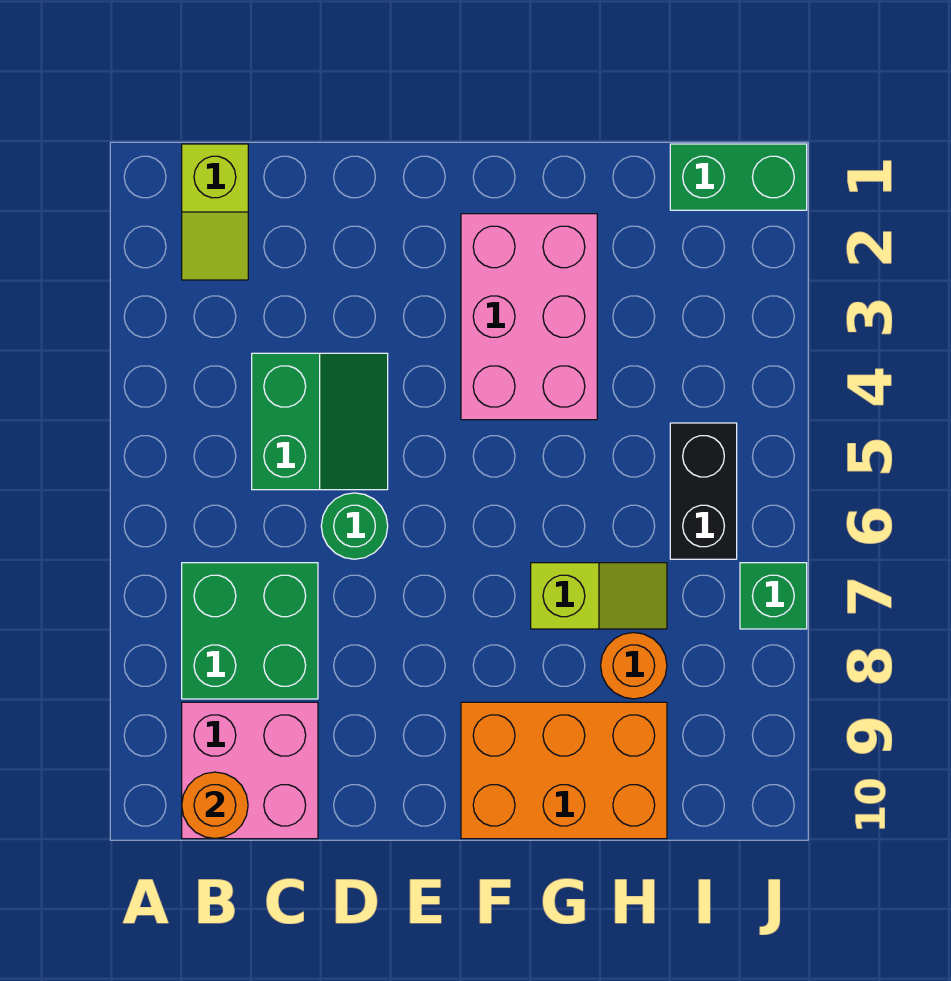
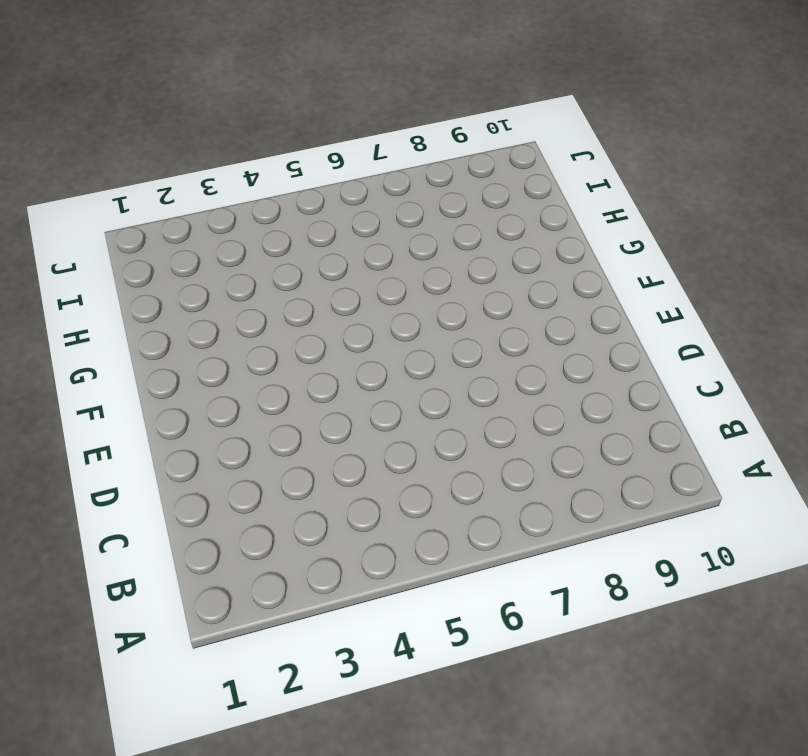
none -> lime 1x2 slope [182,144,248,280]
none -> green 2x2 brick [182,563,318,699]
none -> pink 2x2 brick [182,702,318,839]

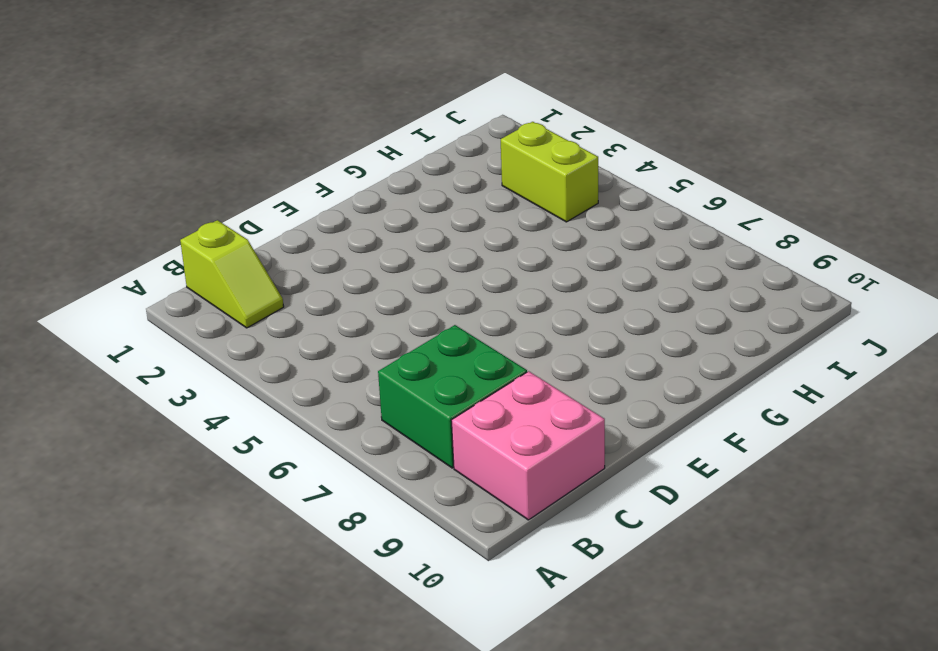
lime 1x2 brick [501,122,598,222] -> none
none -> green 2x2 slope [252,353,388,490]
none -> green 1x1 round brick [321,493,388,559]
none -> pink 2x3 brick [461,214,597,420]

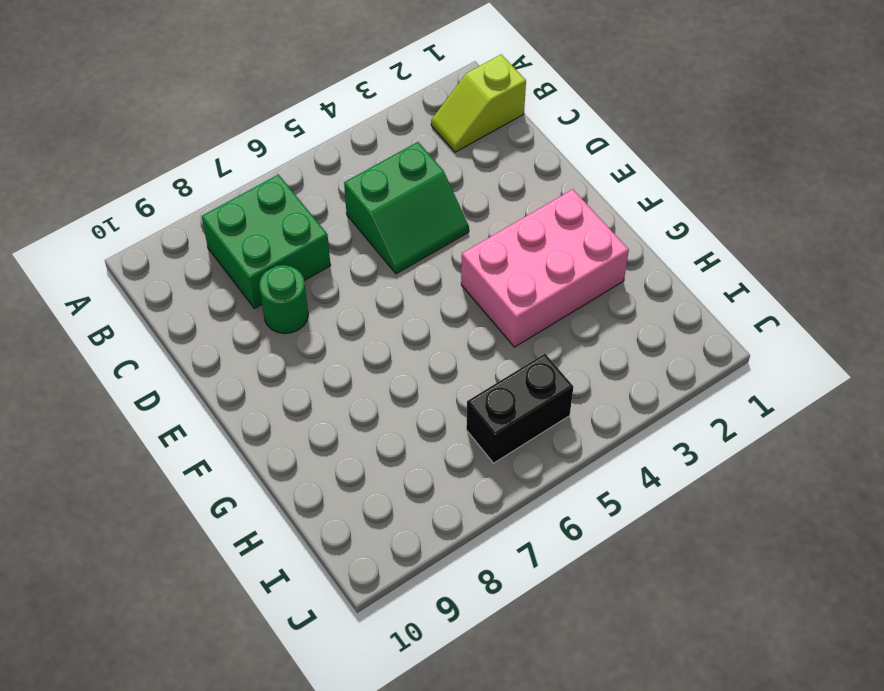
green 1x1 round brick [259,265,308,333] -> green 1x1 round brick moved to [321,493,388,559]
none -> pink 2x2 brick [182,702,318,839]
none -> orange 2x3 brick [461,702,667,839]
none -> lime 1x2 slope [531,563,667,629]

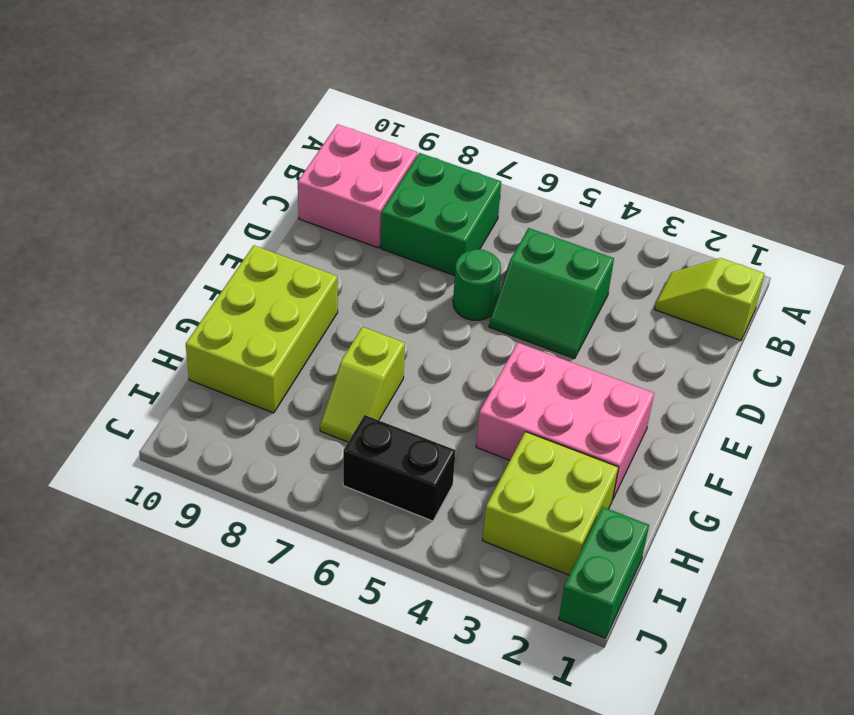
lime 2x3 brick [186,245,338,413] -> orange 2x3 brick [461,702,667,839]
lime 2x2 brick [482,432,619,575] -> none
none -> orange 1x1 round brick [601,633,667,699]
none -> green 1x1 brick [740,563,807,629]
none -> orange 1x1 round brick [182,772,248,839]

